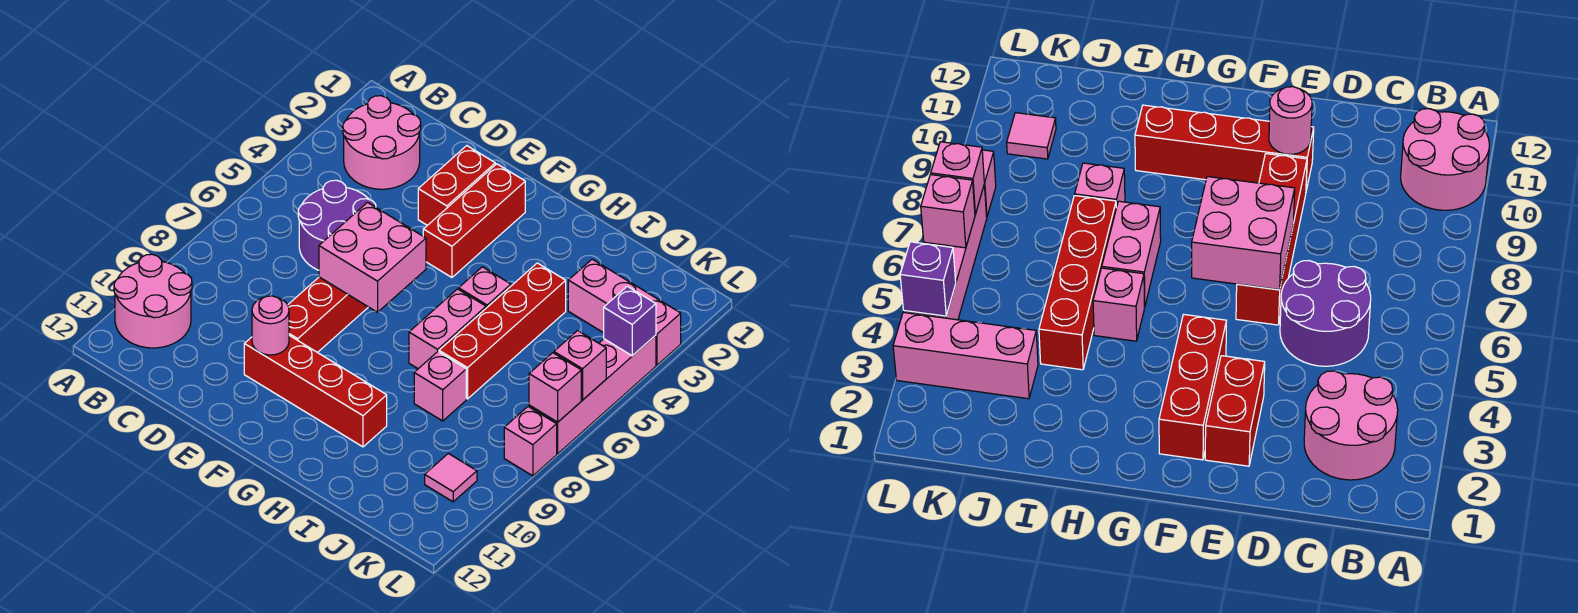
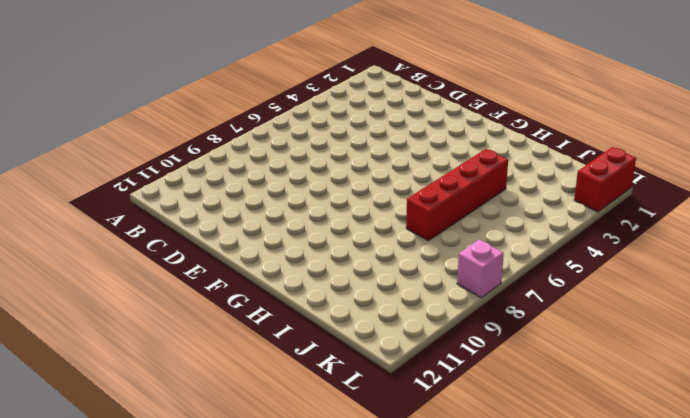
red 1x2 brick [574,147,636,212] -> red 1x2 brick moved to [418,146,495,225]
none -> pink 2x2 round brick [114,254,192,348]
none -> pink 2x2 round brick [343,96,421,189]
none -> purple 2x2 round brick [298,180,376,270]

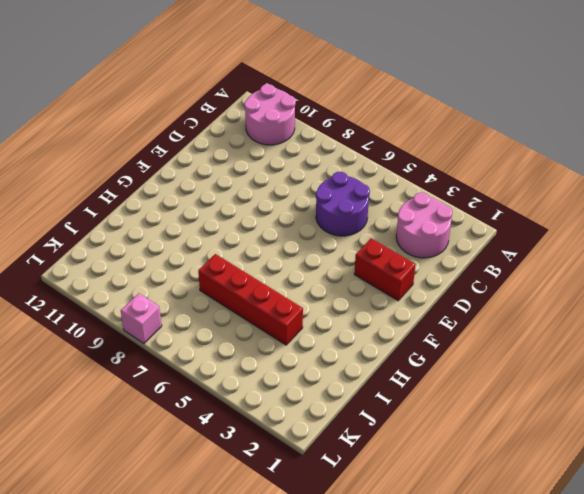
none -> red 1x4 brick [288,277,368,353]
none -> red 1x4 brick [244,336,387,447]
none -> red 1x3 brick [423,164,525,277]

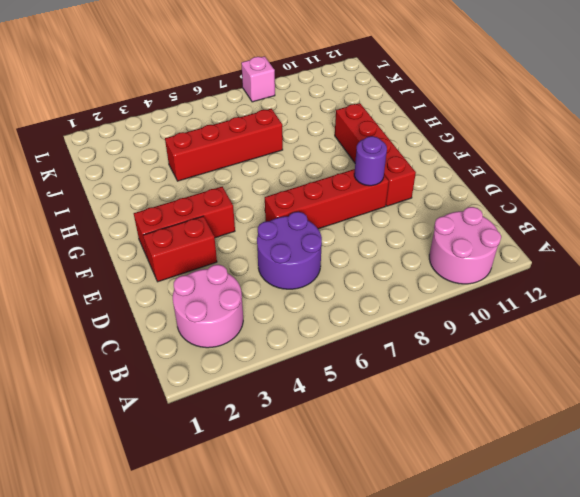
purple 1x1 round brick [354,136,387,186] -> none
none -> pink 1x1 brick [459,267,511,308]
none -> pink 1x2 brick [409,289,486,369]
none -> pink 1x1 brick [414,352,466,421]

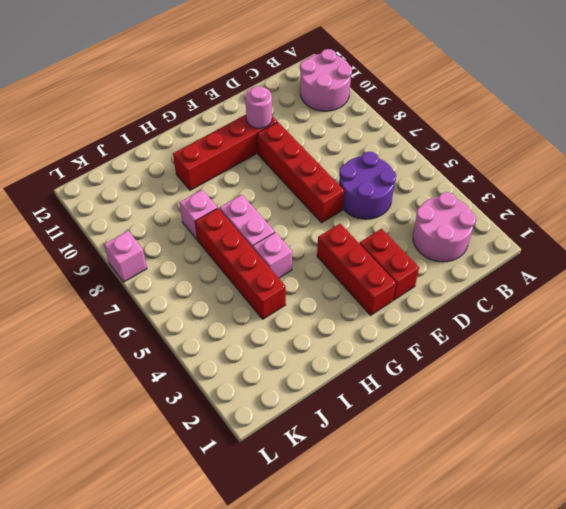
none -> pink 1x3 brick [568,259,681,365]
none -> pink 1x1 tile [425,453,477,502]
none -> pink 1x4 brick [529,335,656,454]

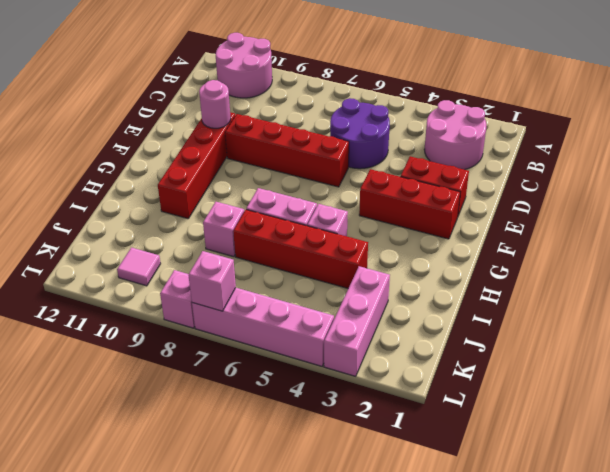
none -> pink 2x2 brick [319,203,426,312]
none -> purple 1x1 brick [604,286,656,356]
none -> pink 1x1 brick [554,331,606,400]

